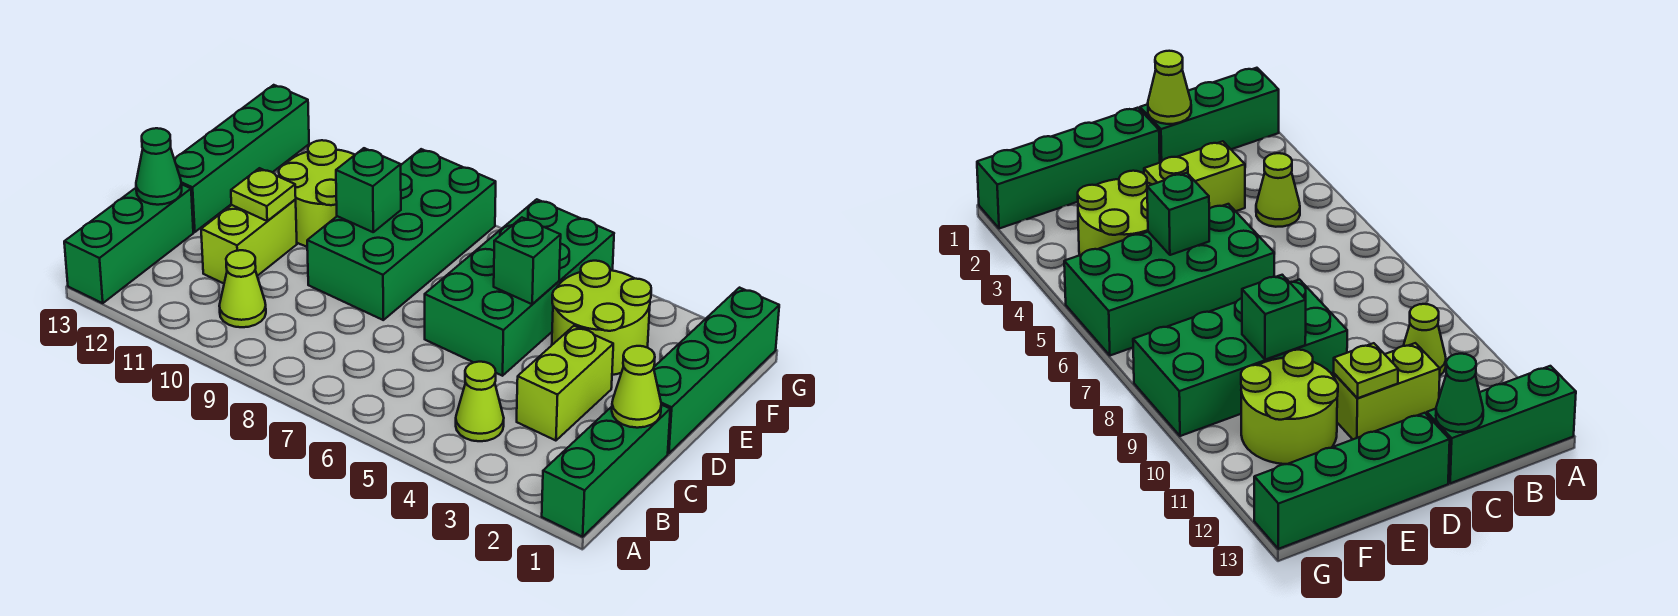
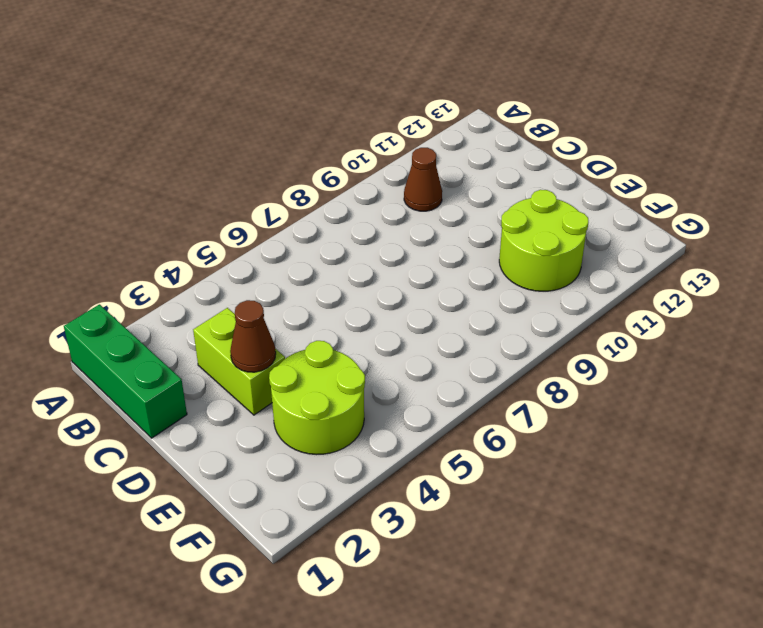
brown 1x1 cone [404,148,442,211] -> lime 1x1 cone [219,250,266,327]
brown 1x1 cone [230,300,276,372] -> none
none -> green 1x3 brick [64,184,193,303]
none -> lime 1x1 cone [456,362,504,441]
none -> lime 1x2 brick [201,200,297,283]

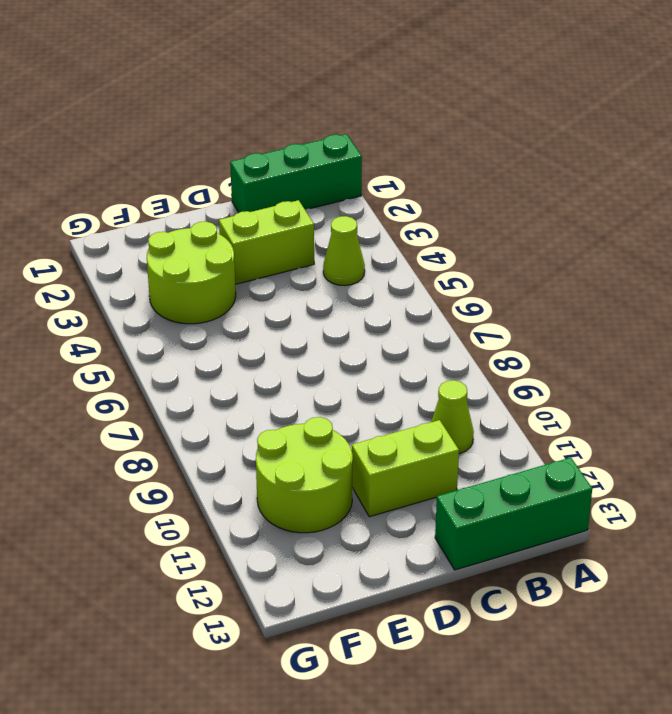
none -> green 1x4 brick [654,288,779,453]
none -> green 2x4 brick [425,199,614,376]
none -> green 2x4 brick [307,149,496,320]

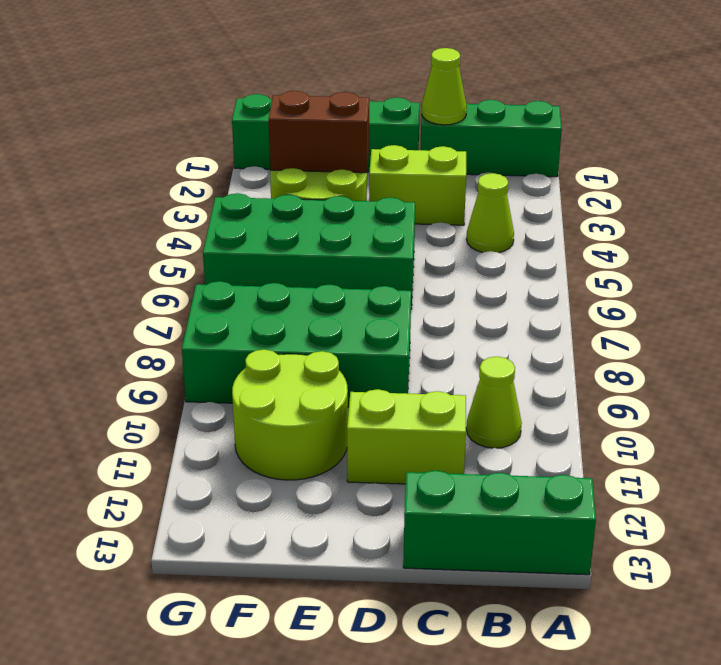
brown 1x2 brick [269,91,369,173] -> none
none -> green 1x4 brick [174,85,309,232]
none -> green 1x1 cone [136,128,182,205]
none -> lime 1x1 plate [231,168,296,221]

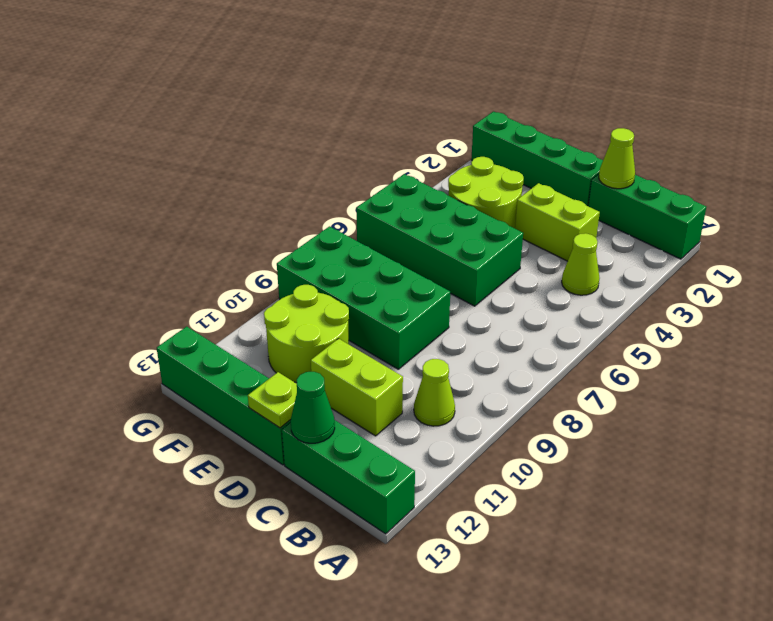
lime 1x1 plate [248,372,297,428] -> lime 1x1 plate moved to [231,168,296,221]
none -> green 1x1 brick [494,218,561,304]
none -> green 1x1 brick [336,148,401,232]

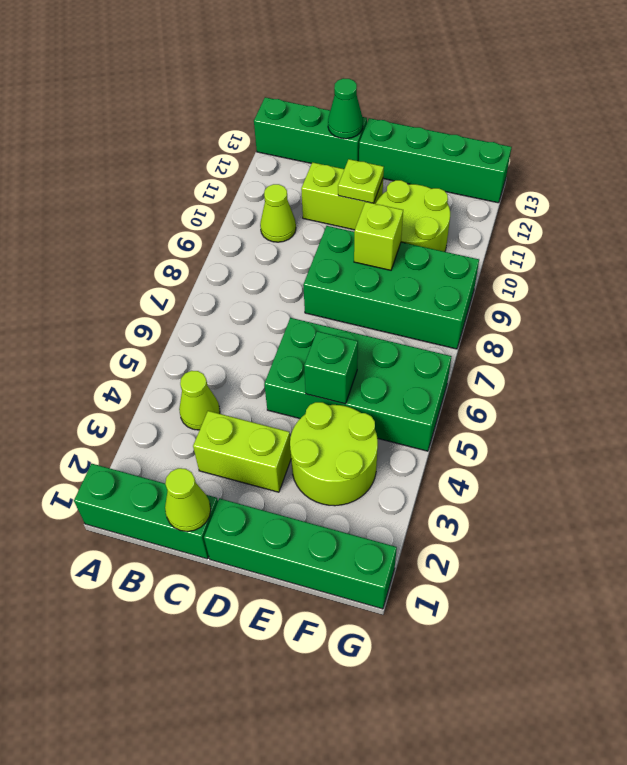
lime 1x1 brick [354,202,403,270] -> green 1x1 brick [336,148,401,232]

